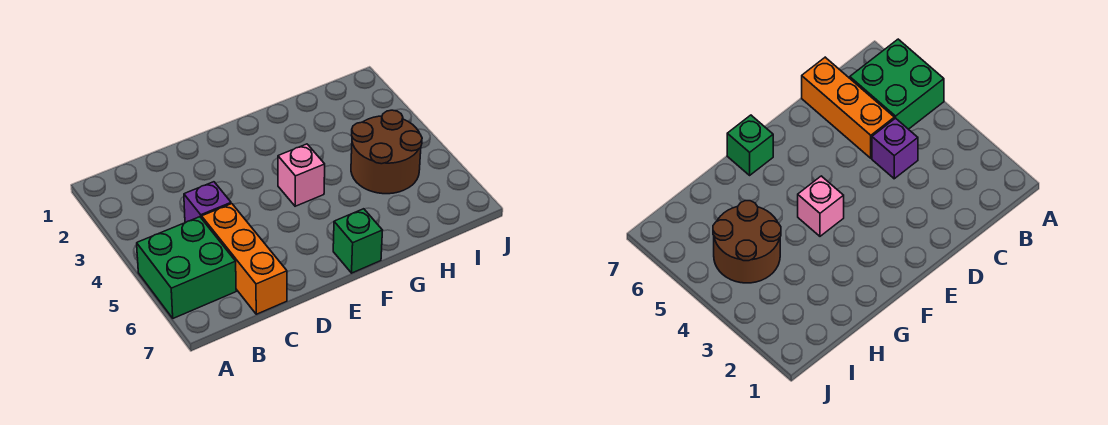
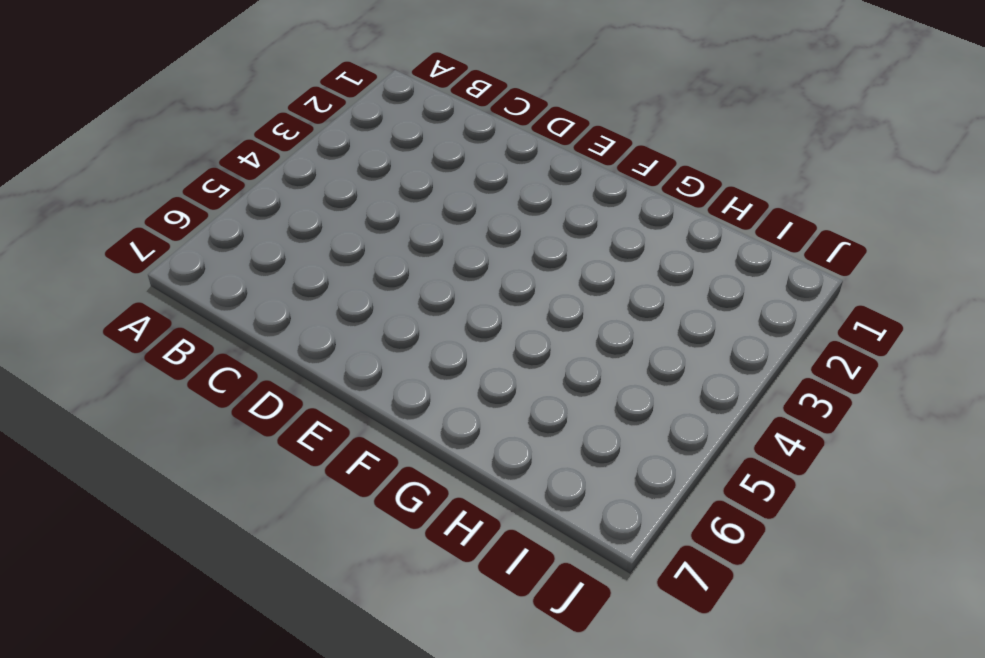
none -> green 2x2 brick [137,217,236,318]
none -> purple 1x1 brick [184,182,231,223]

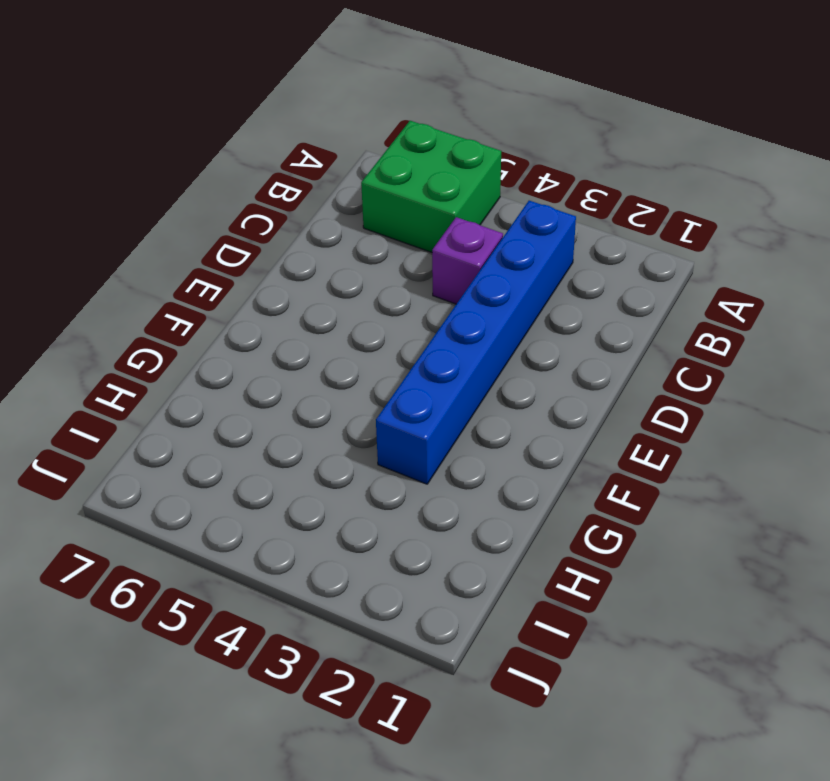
blue 1x6 brick [376,201,576,484] -> none
none -> orange 1x3 brick [202,204,287,314]
none -> pink 1x1 brick [278,144,325,206]

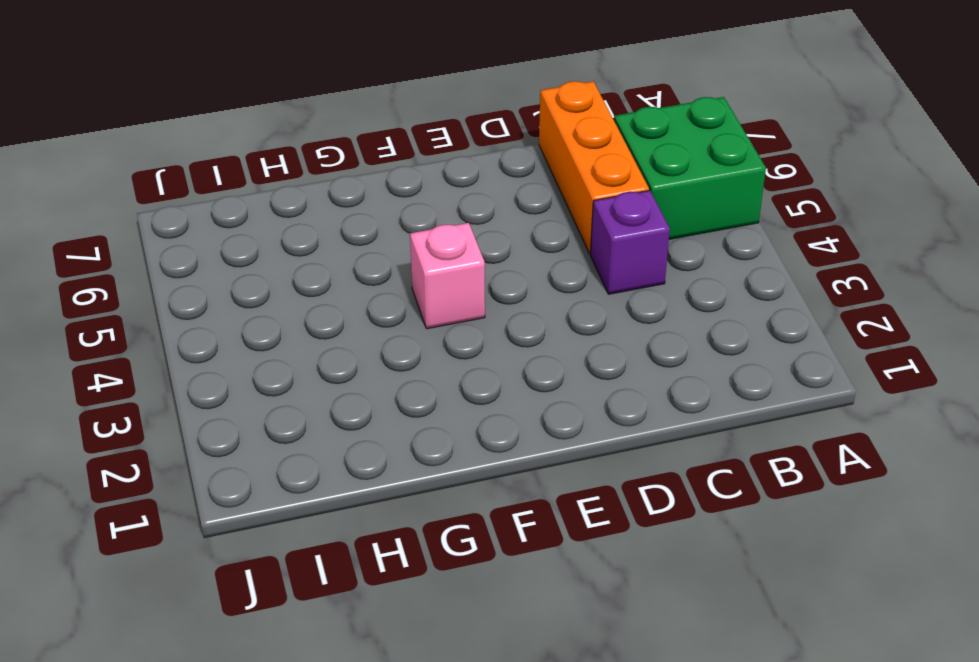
none -> green 1x1 brick [333,209,383,273]
none -> brown 2x2 round brick [351,110,422,194]

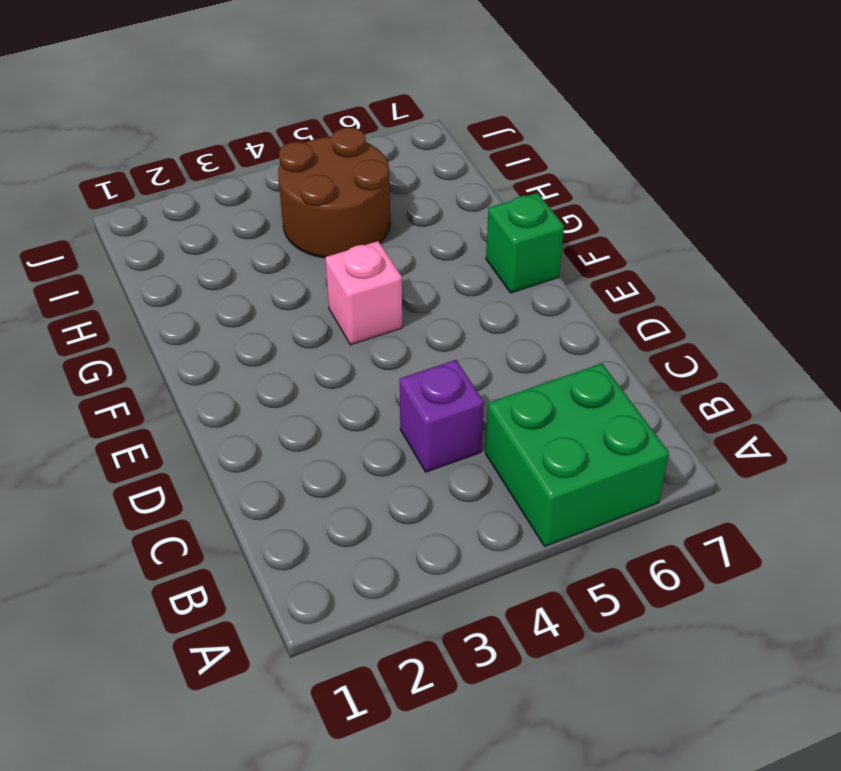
none -> orange 1x3 brick [202,204,287,314]

